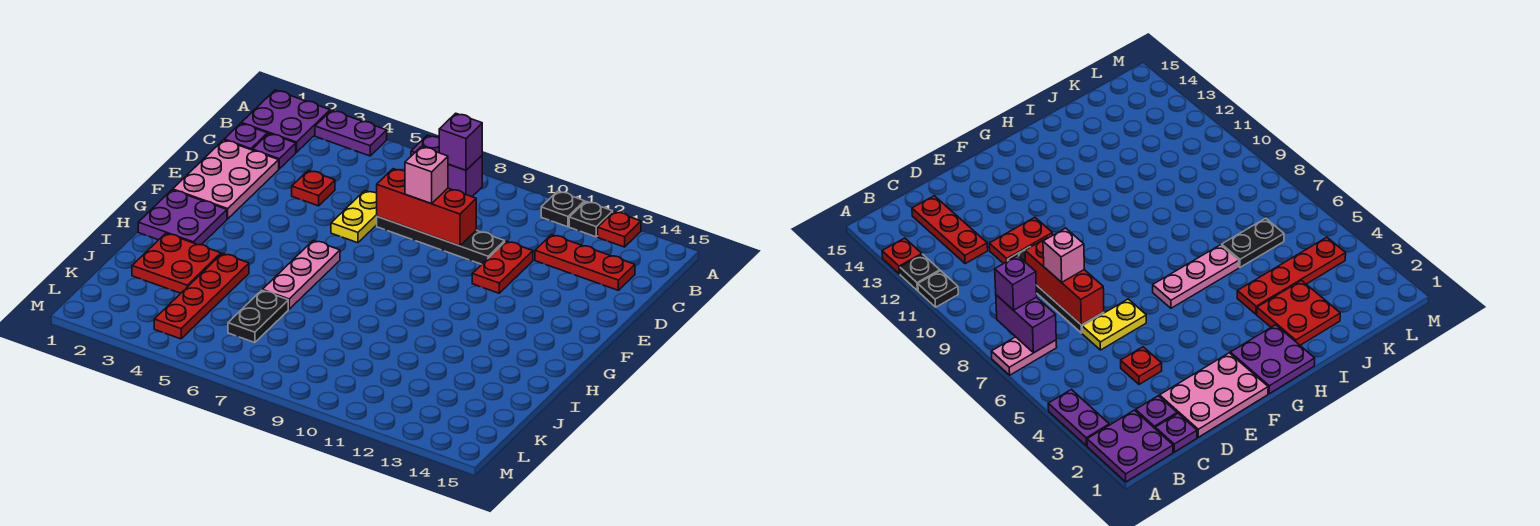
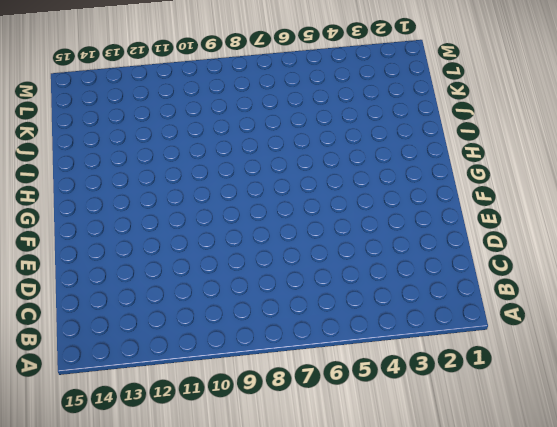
none -> purple 2x2 plate [241,90,330,152]
none -> purple 1x2 plate [315,110,387,156]
none -> pink 1x2 plate [991,337,1057,375]

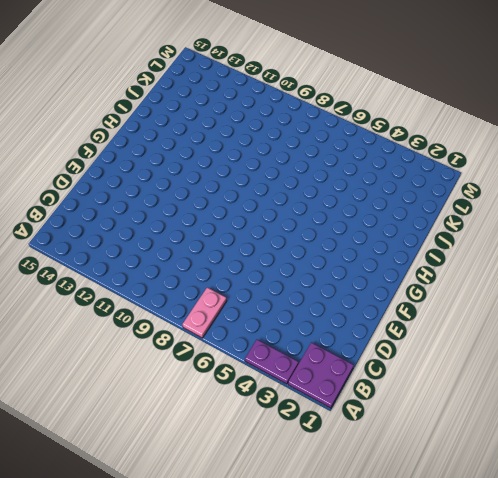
none -> black 1x1 plate [541,191,584,227]
none -> black 1x1 plate [569,202,613,237]
none -> red 1x1 plate [598,212,641,247]

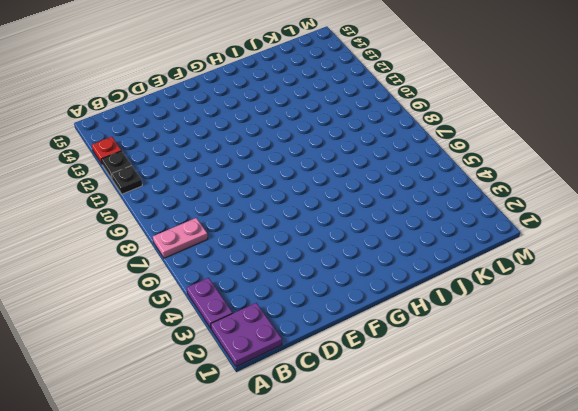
none -> purple 1x1 plate [224,123,268,150]
none -> purple 1x1 plate [252,134,296,169]
none -> red 1x3 plate [535,235,635,290]

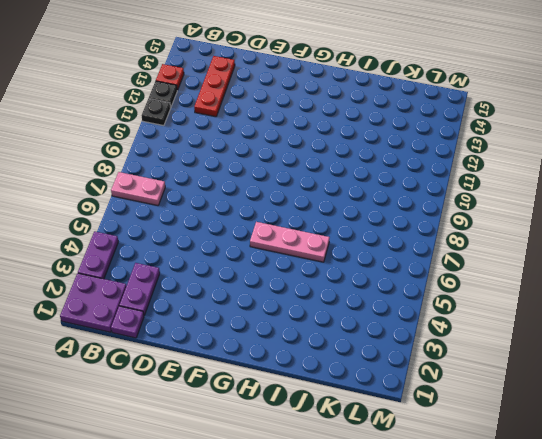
purple 1x2 plate [119,263,160,315] -> purple 1x1 plate [252,134,296,169]
none -> pink 2x3 plate [173,140,279,219]
none -> red 1x1 plate [292,170,335,206]
none -> yellow 1x2 plate [331,191,377,243]

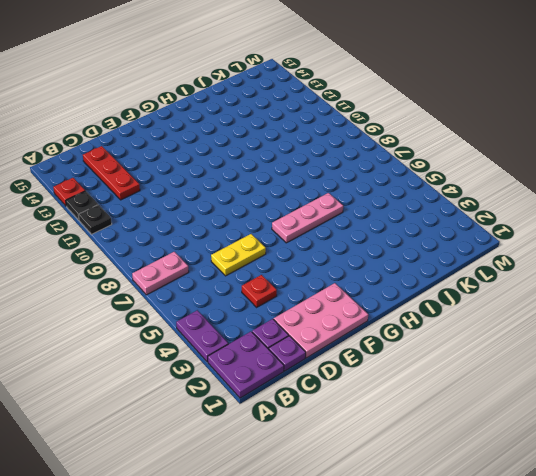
none -> black 1x4 plate [377,217,505,264]
none -> red 1x2 plate [472,241,533,293]
none -> purple 2x2 plate [138,190,227,245]

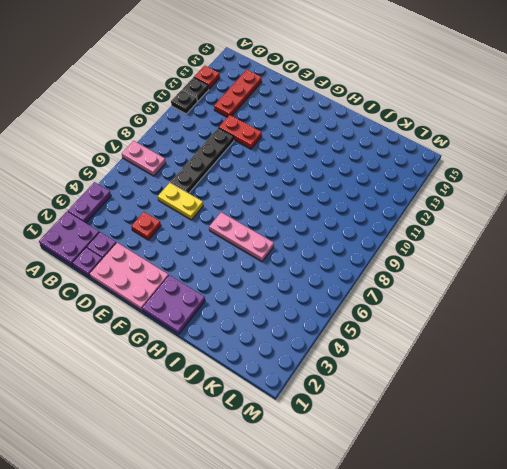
none -> red 2x2 plate [132,233,221,293]
none -> red 1x4 plate [154,253,249,339]
none -> black 1x2 plate [228,290,288,343]

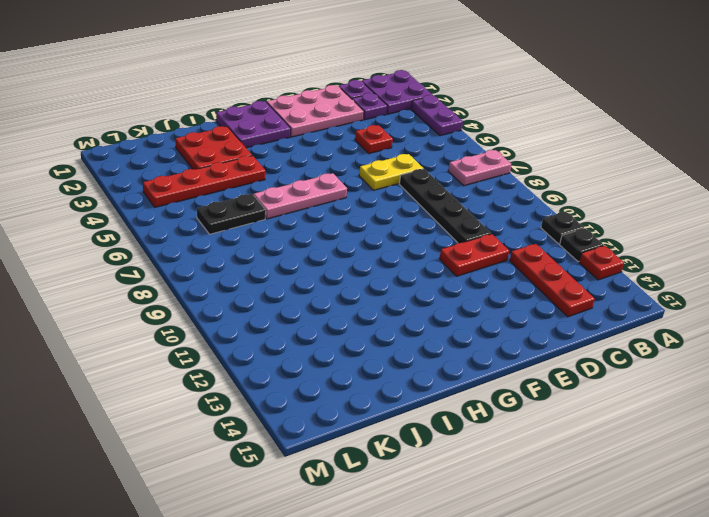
none -> purple 1x2 brick [411,135,482,197]
none -> red 1x3 brick [377,169,476,246]
none -> purple 1x1 brick [439,113,482,170]

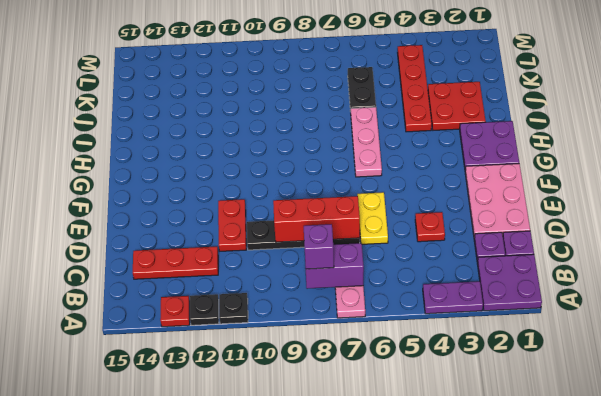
none -> pink 1x1 brick [405,147,448,204]

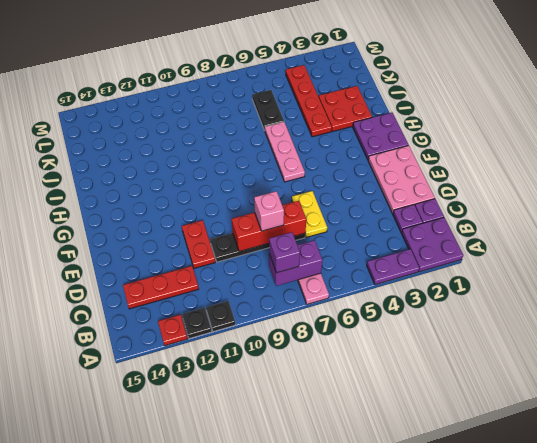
none -> red 1x1 plate [292,170,335,206]

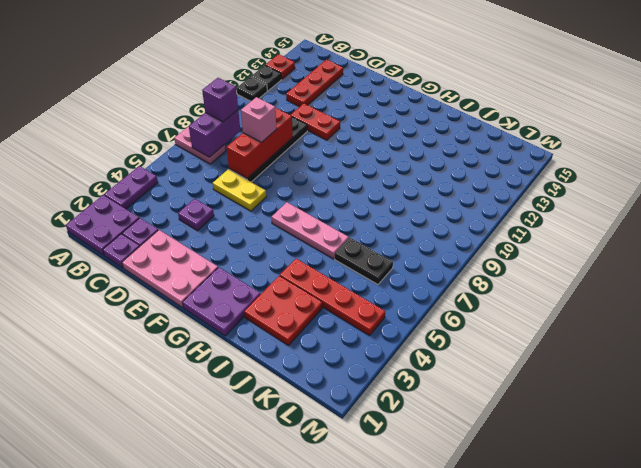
purple 1x1 plate [178,199,214,231] -> red 1x1 plate [292,170,335,206]

